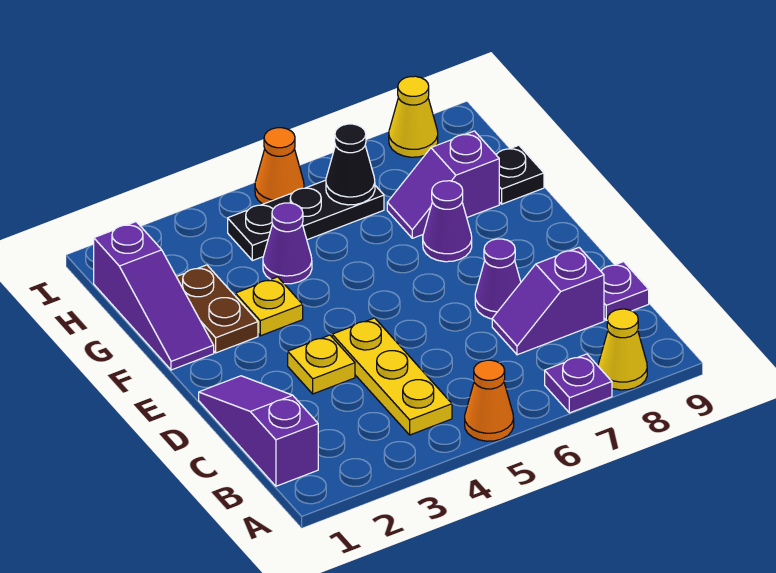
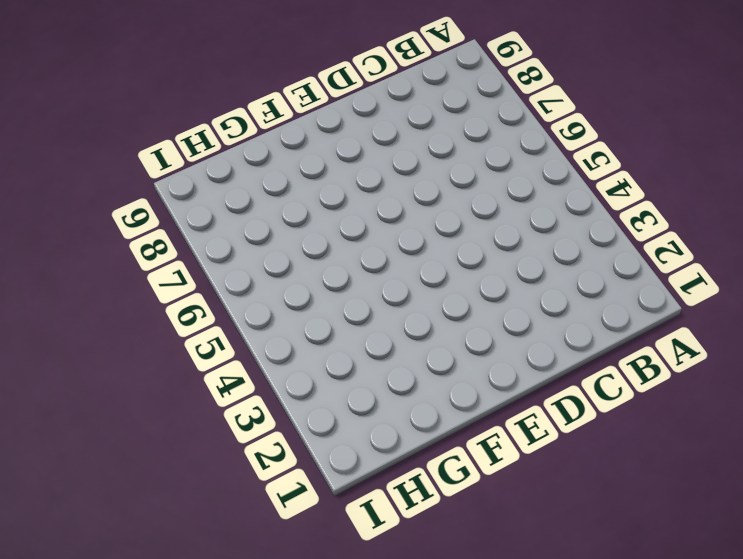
none -> orange 1x1 cone [465,360,514,441]
none -> purple 1x1 plate [545,354,612,413]
none -> yellow 1x1 cone [598,309,647,390]

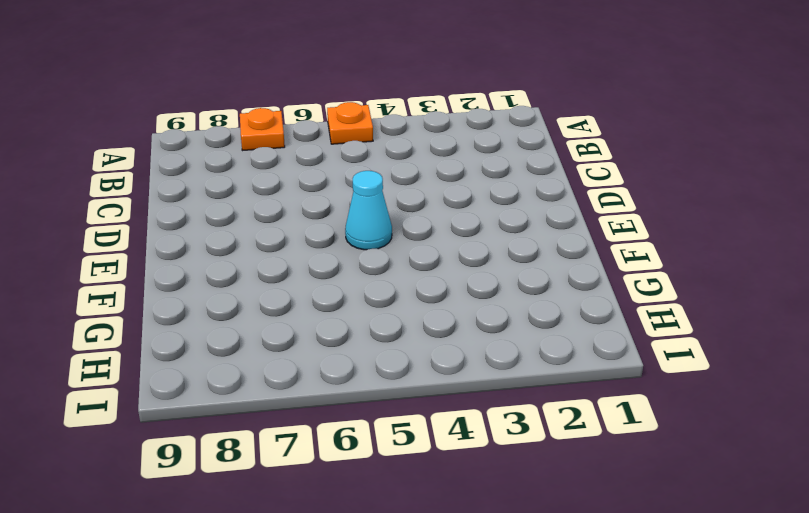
orange 1x1 plate [327,102,373,144] -> orange 1x1 cone [465,360,514,441]
orange 1x1 plate [240,108,285,151] -> purple 1x1 plate [545,354,612,413]
cyan 1x1 cone [345,171,392,250] -> none
none -> yellow 1x1 cone [598,309,647,390]
none -> purple 1x3 slope [199,376,318,486]
none -> yellow 1x3 plate [332,318,452,435]

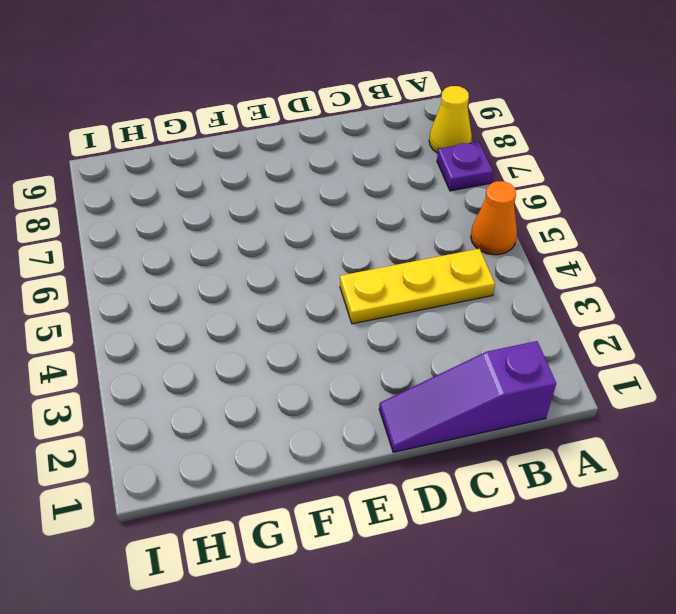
none -> purple 1x2 slope [492,248,604,355]
none -> purple 1x1 plate [600,262,649,320]
none -> yellow 1x1 plate [288,335,355,394]

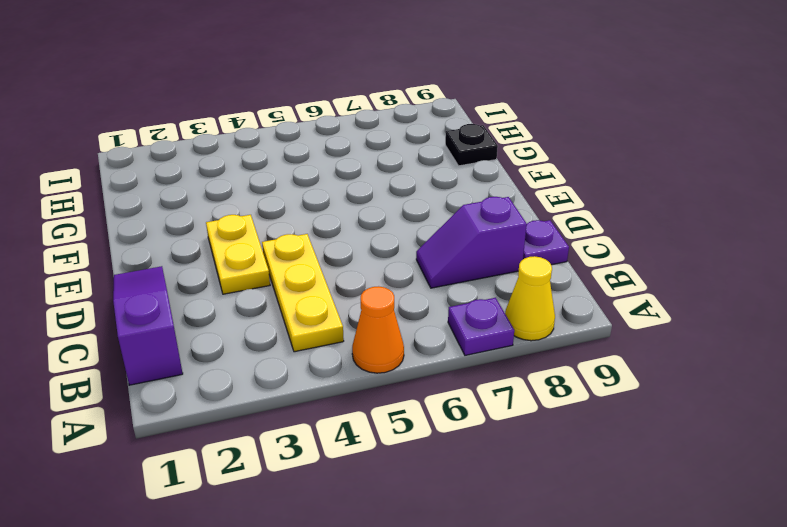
yellow 1x2 plate [206,215,270,294] -> yellow 1x1 plate [288,335,355,394]
none -> purple 1x1 cone [475,239,521,319]
none -> purple 1x3 slope [94,222,214,370]
none -> brown 1x2 plate [177,265,258,353]

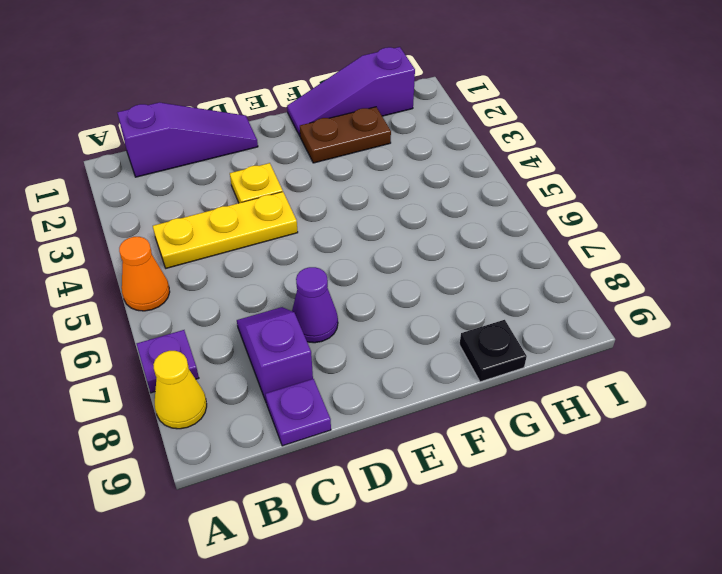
none -> yellow 1x1 plate [235,277,303,336]
none -> purple 1x1 cone [423,181,472,262]
none -> purple 1x1 cone [263,203,312,284]

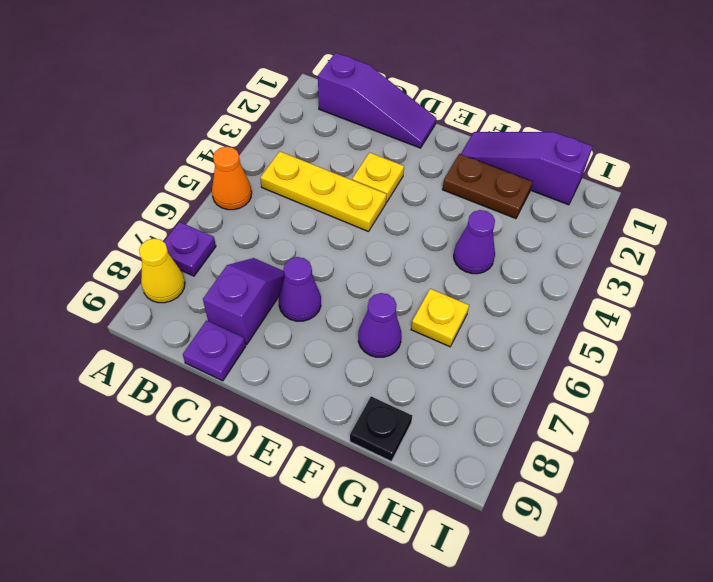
yellow 1x1 plate [411,289,469,347] -> yellow 1x1 plate moved to [235,277,303,336]
none -> purple 1x2 slope [387,131,499,238]
none -> black 1x3 plate [228,180,384,261]
none -> orange 1x1 cone [255,128,304,204]

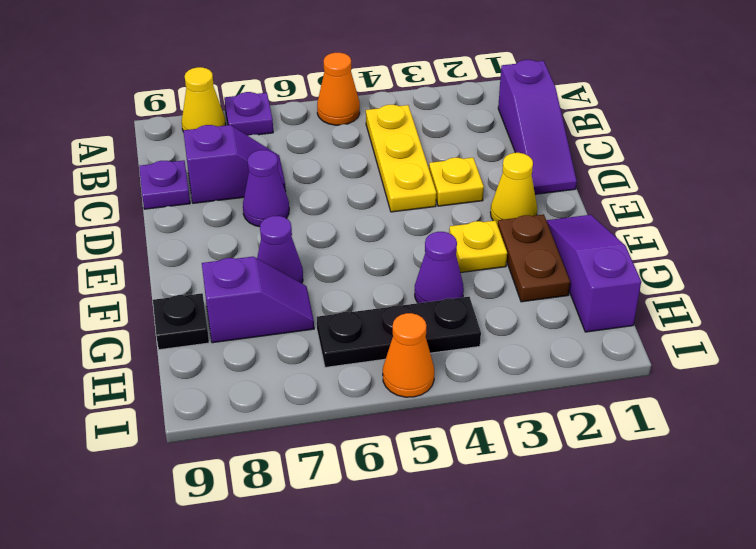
yellow 1x1 cone [490,153,537,225] -> yellow 1x1 cone moved to [389,76,438,157]
none -> black 1x1 cone [326,124,375,205]

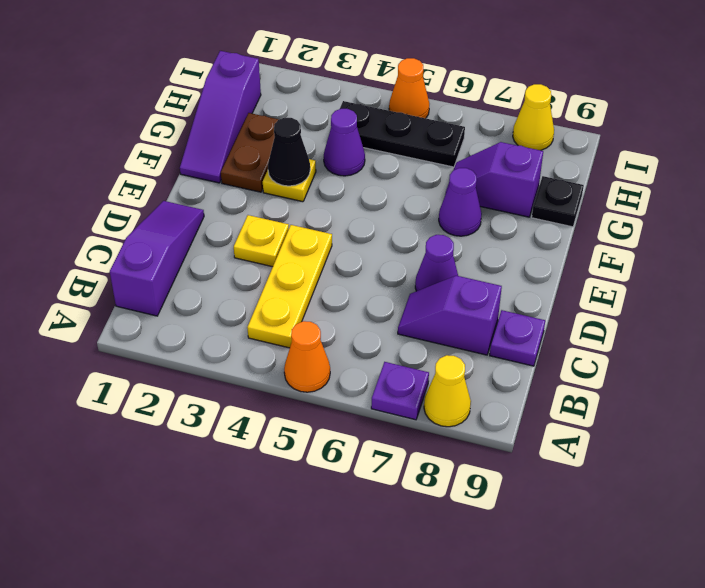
black 1x1 cone [268,118,310,186] -> black 1x1 cone moved to [326,124,375,205]

